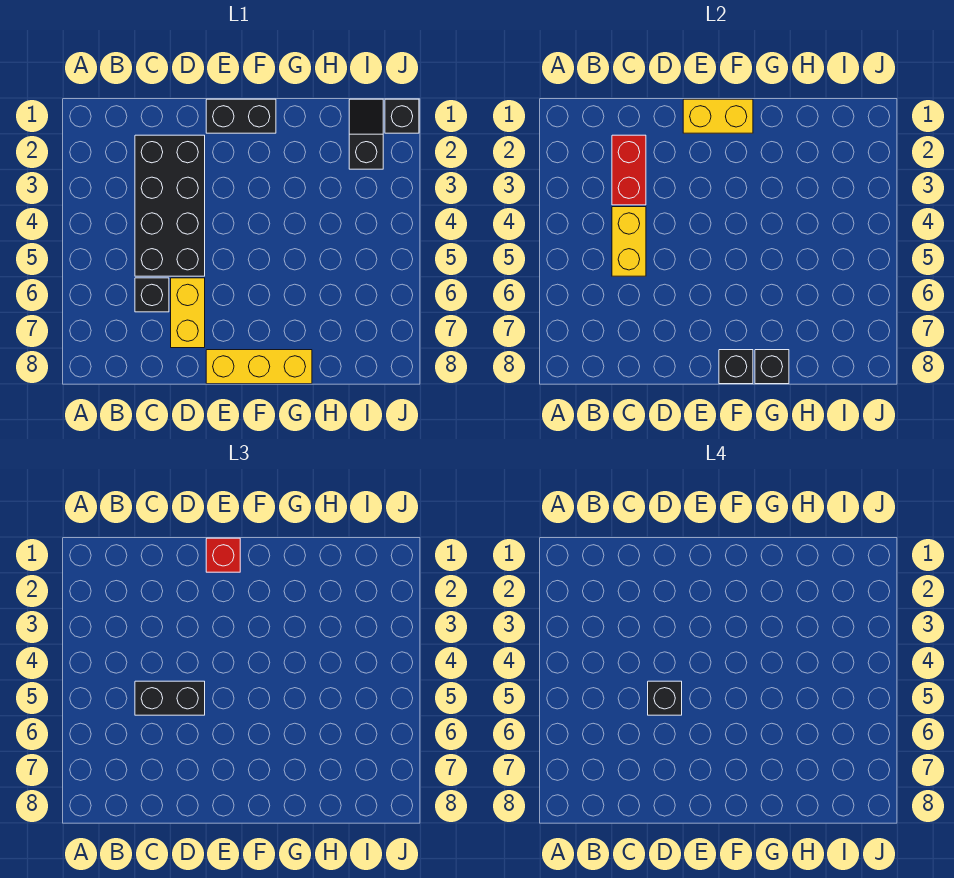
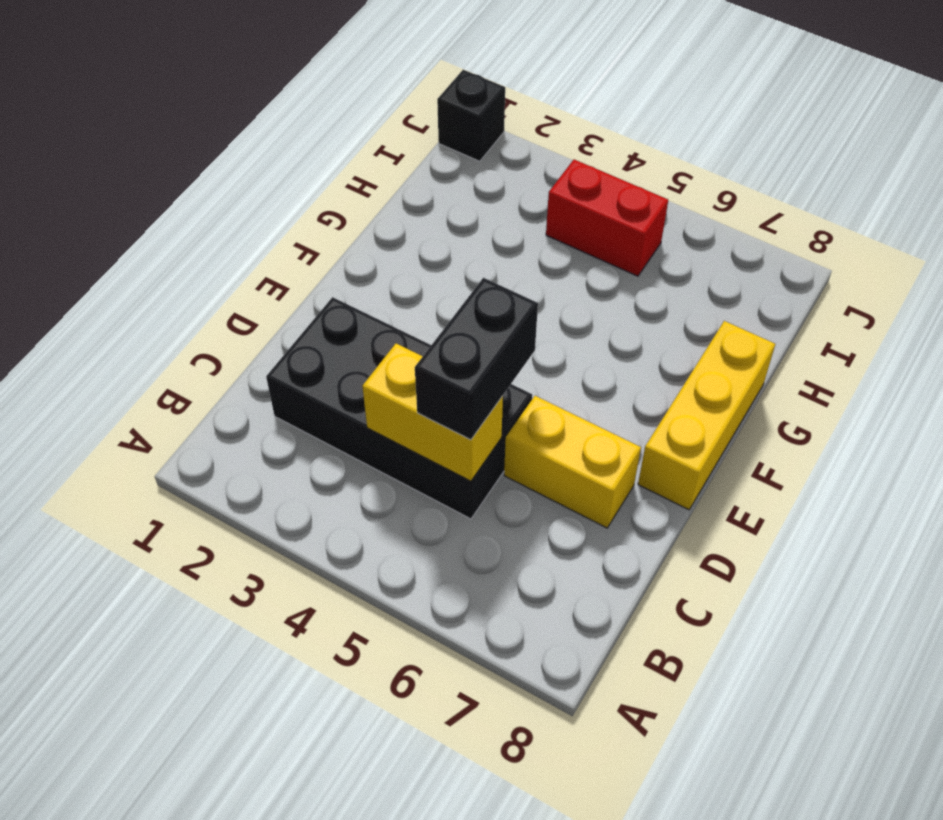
red 1x2 brick [546,160,668,276] -> red 1x2 brick moved to [612,135,646,205]
none -> black 1x1 brick [135,278,169,312]
none -> black 1x2 brick [206,99,276,133]
none -> black 1x2 slope [349,99,383,169]

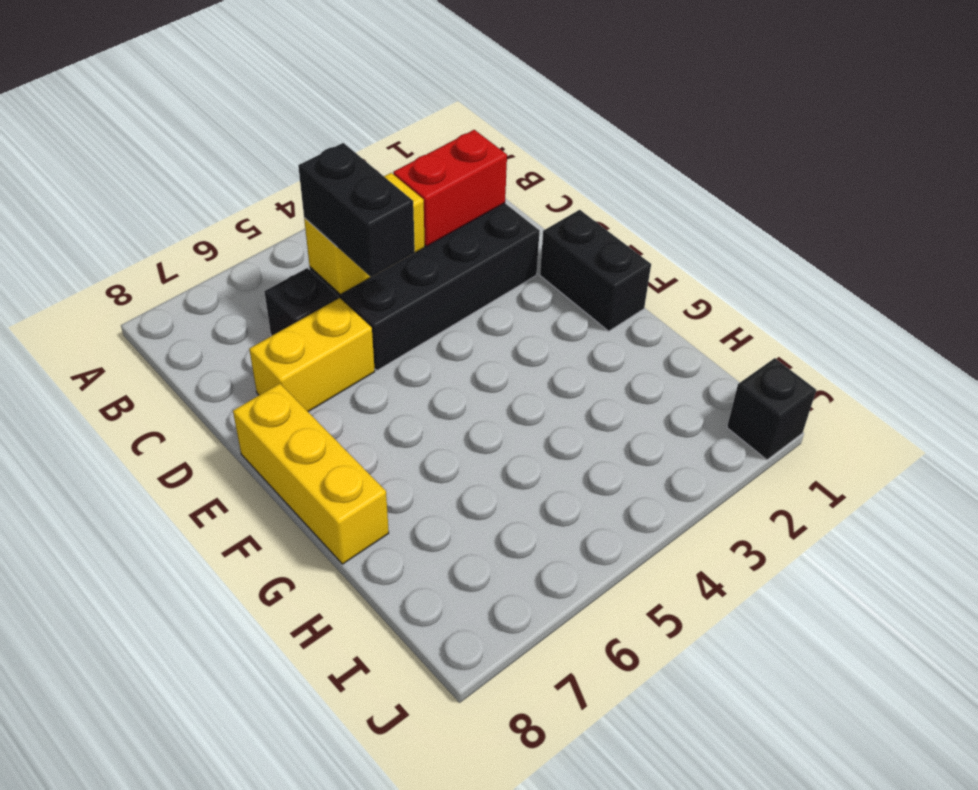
none -> black 1x2 slope [349,99,383,169]
none -> yellow 1x2 brick [683,99,753,133]
none -> black 1x1 brick [719,350,753,384]

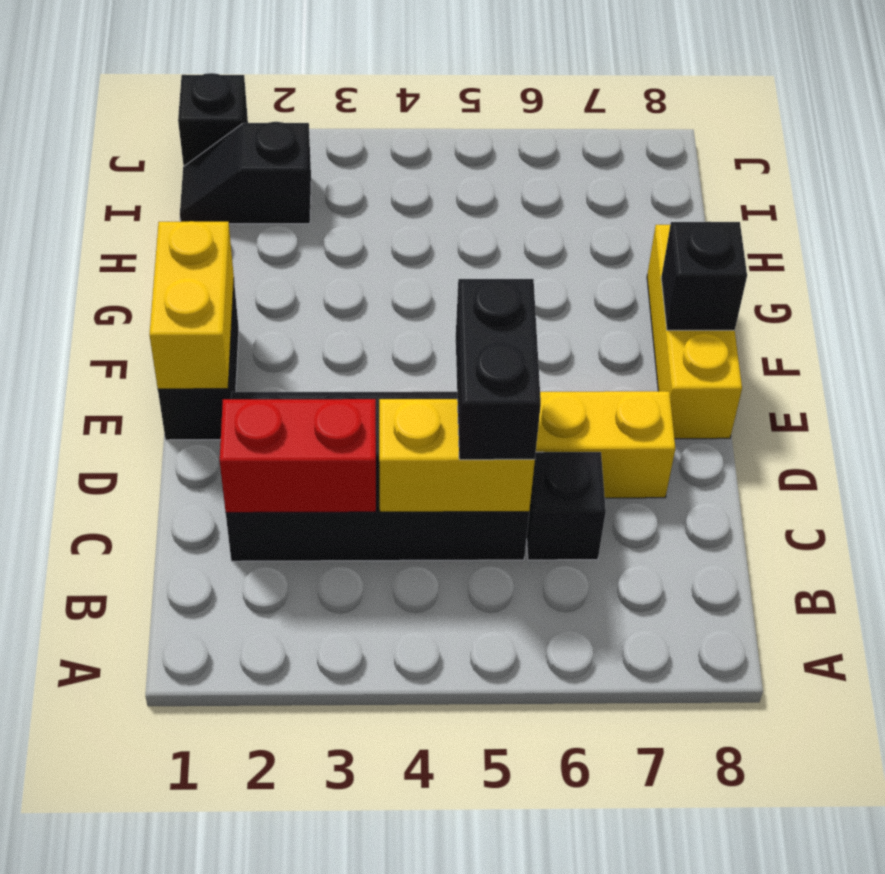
none -> black 1x1 brick [755,350,789,384]
none -> red 1x1 brick [206,538,240,572]
none -> black 1x1 brick [648,681,682,715]

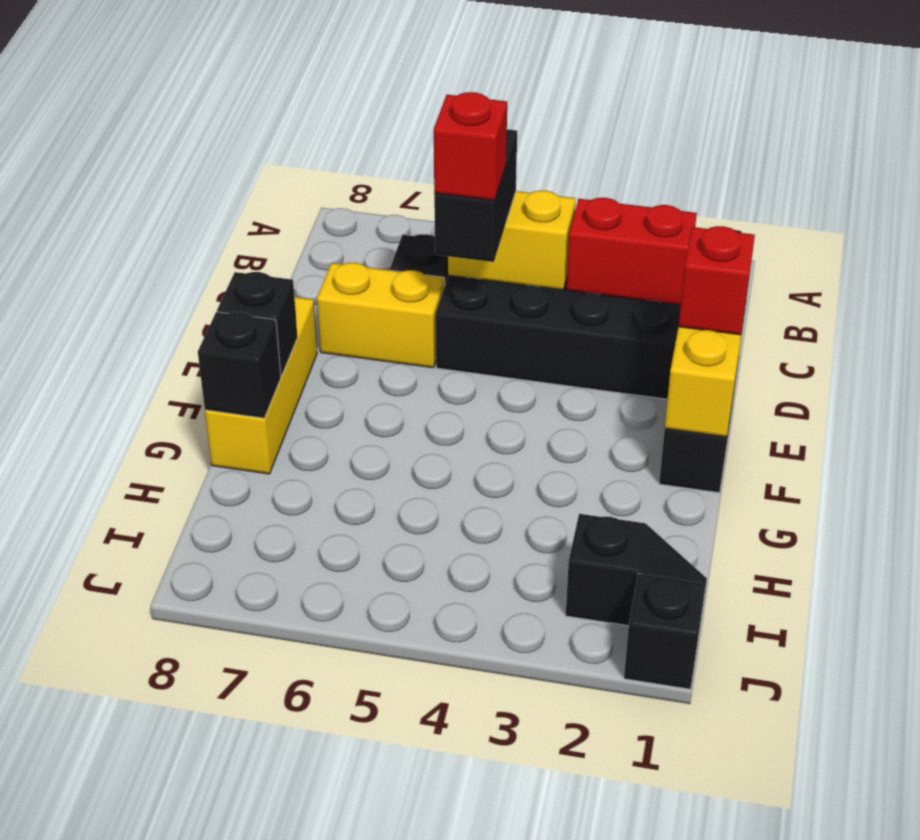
red 1x1 brick [434,92,507,200] -> black 1x1 brick [648,681,682,715]

